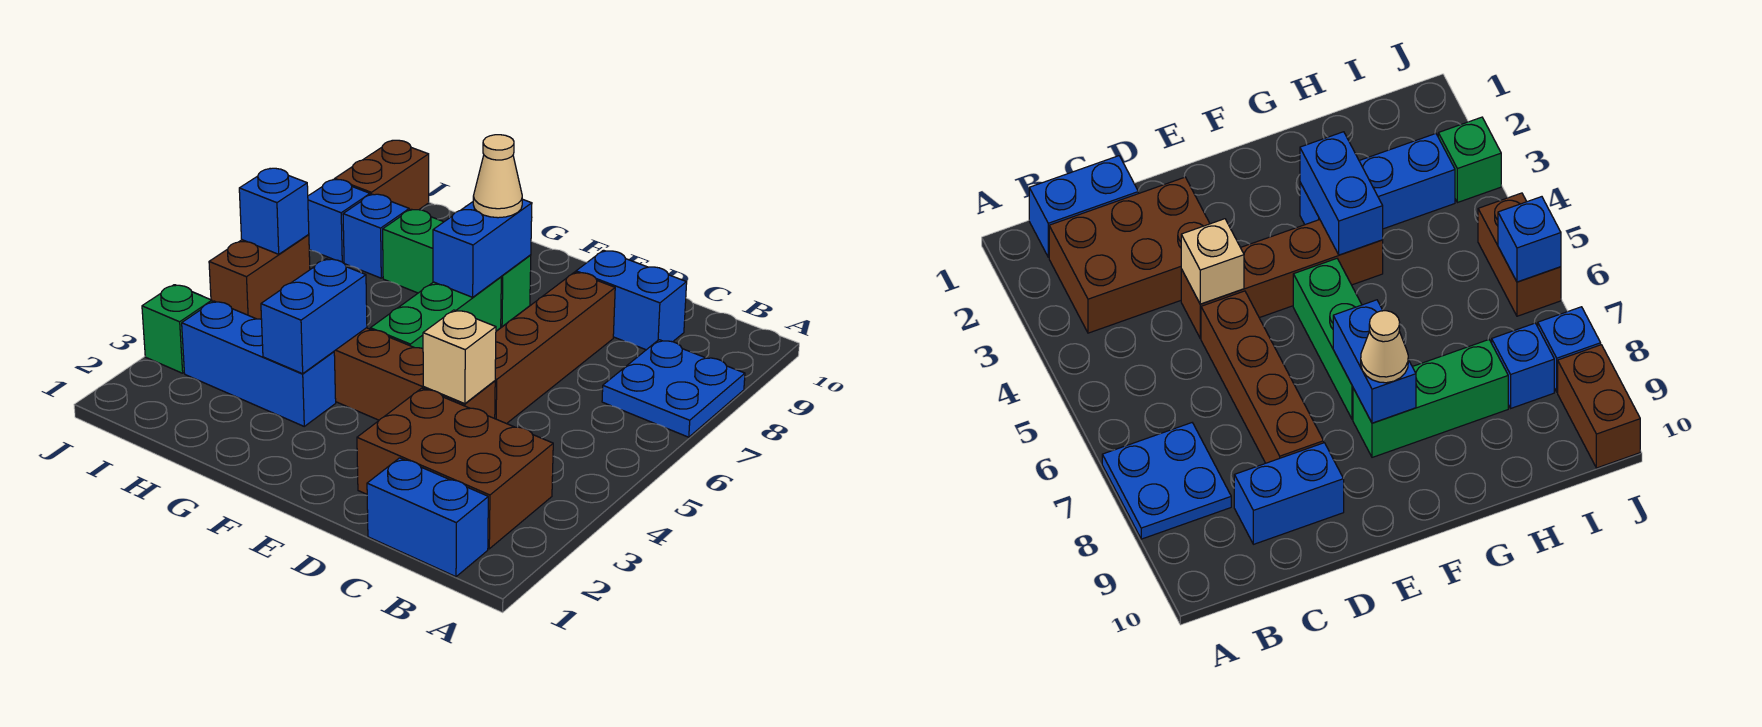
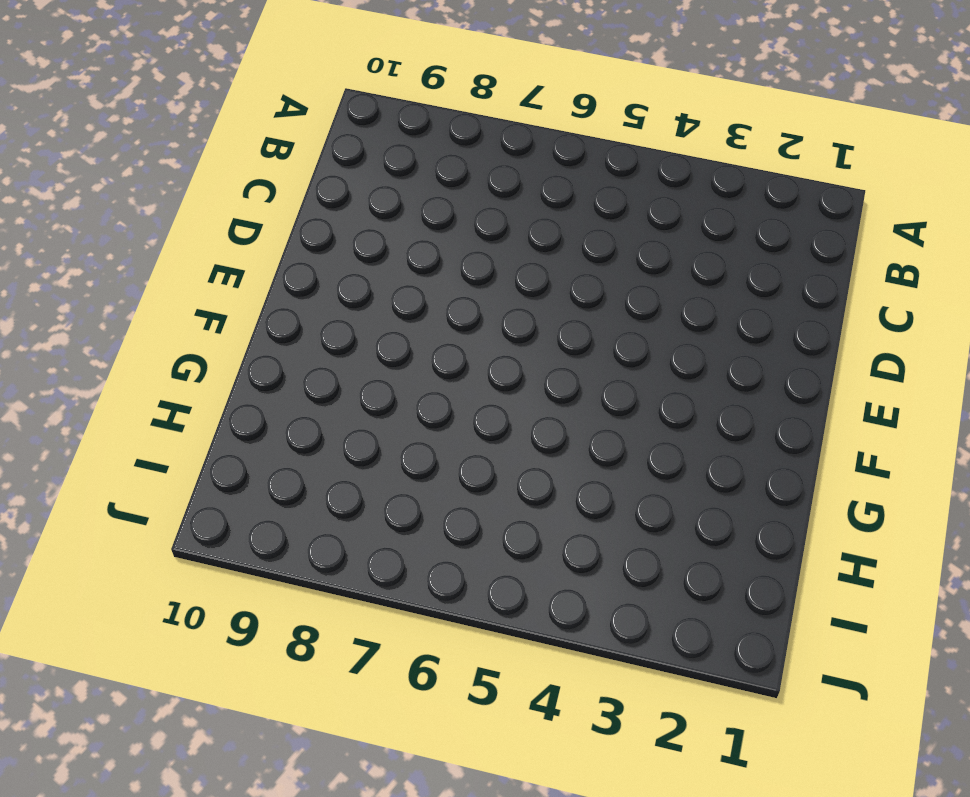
none -> blue 2x2 plate [602,340,745,437]
none -> blue 1x2 brick [367,458,488,577]
none -> brown 2x3 brick [357,388,553,549]

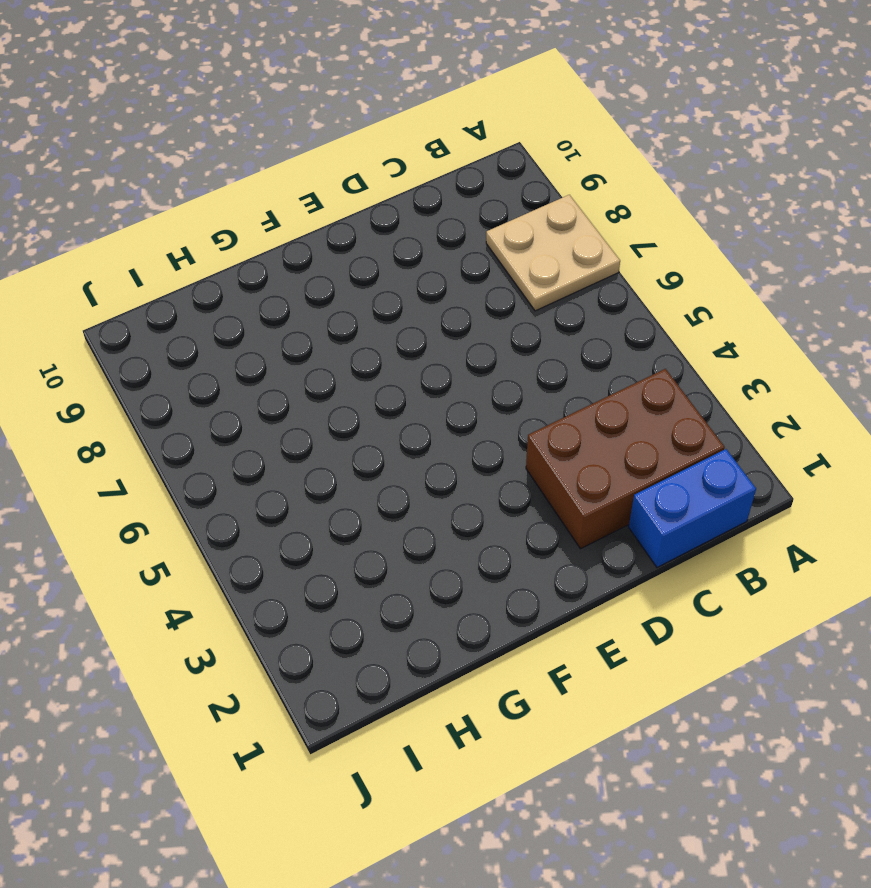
tan 2x2 plate [486,195,620,311] -> blue 2x2 plate [602,340,745,437]
none -> blue 1x2 brick [576,250,687,350]
none -> brown 1x4 brick [334,328,495,420]
none -> brown 1x4 brick [495,272,615,424]

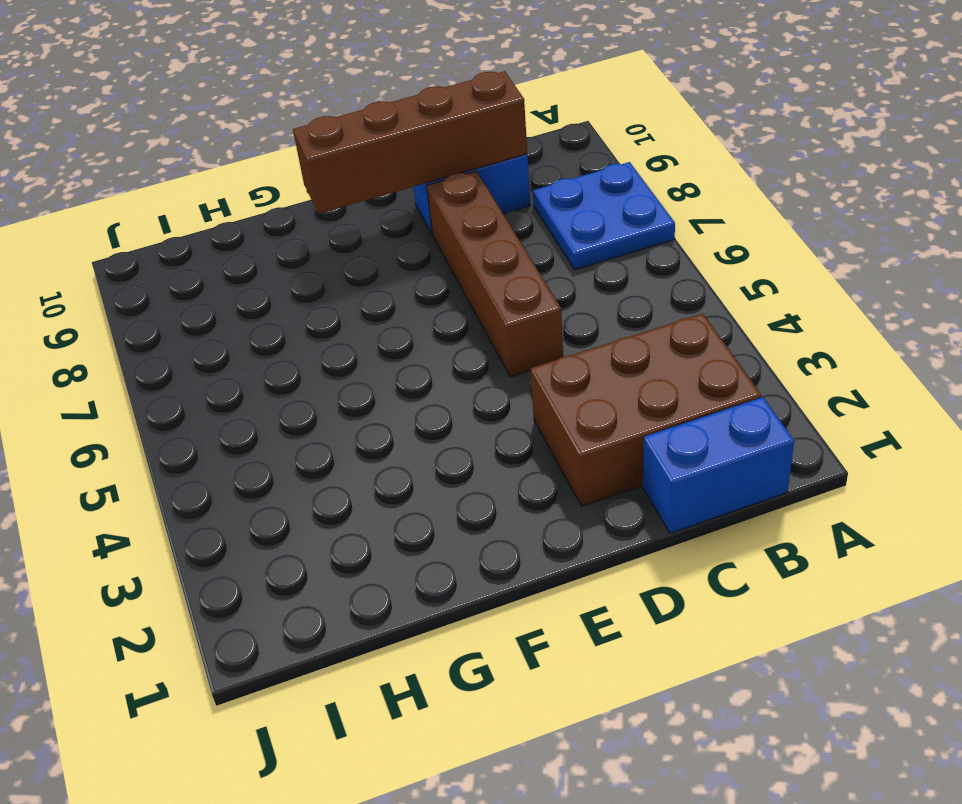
brown 1x4 brick [293,71,527,214] -> brown 1x4 brick moved to [334,328,495,420]
none -> green 1x3 brick [370,277,501,348]
none -> green 1x3 brick [383,209,531,327]
none -> blue 1x3 brick [182,301,336,426]

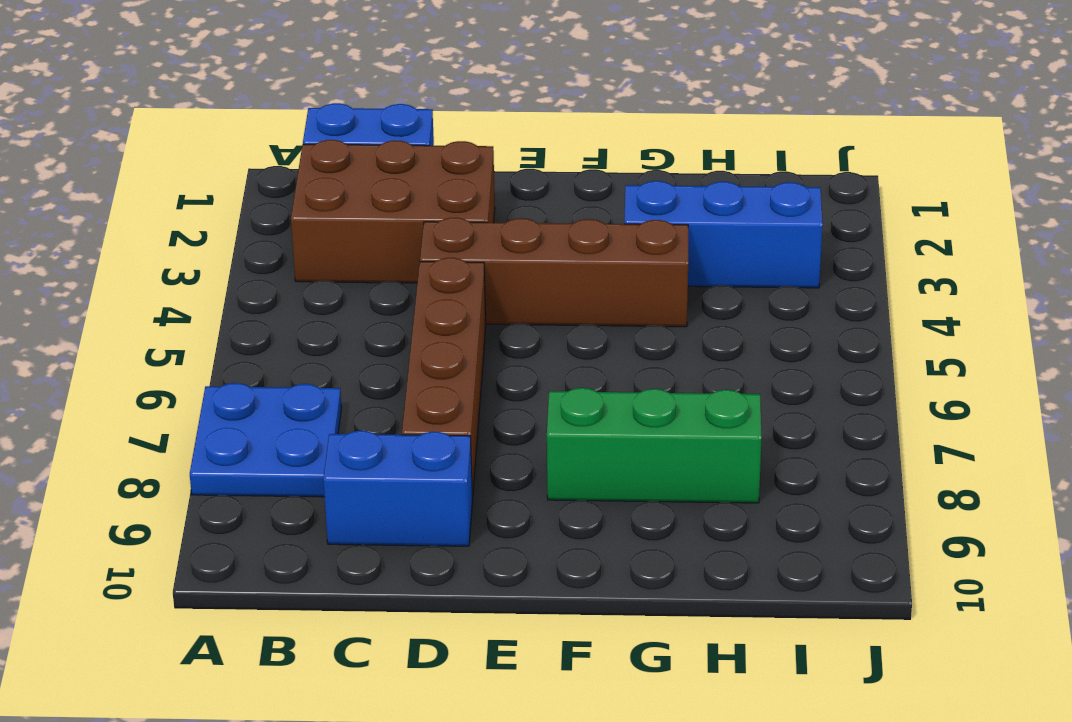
none -> green 1x3 brick [370,277,501,348]
none -> blue 1x1 brick [343,194,409,278]
none -> green 1x1 brick [142,285,212,373]

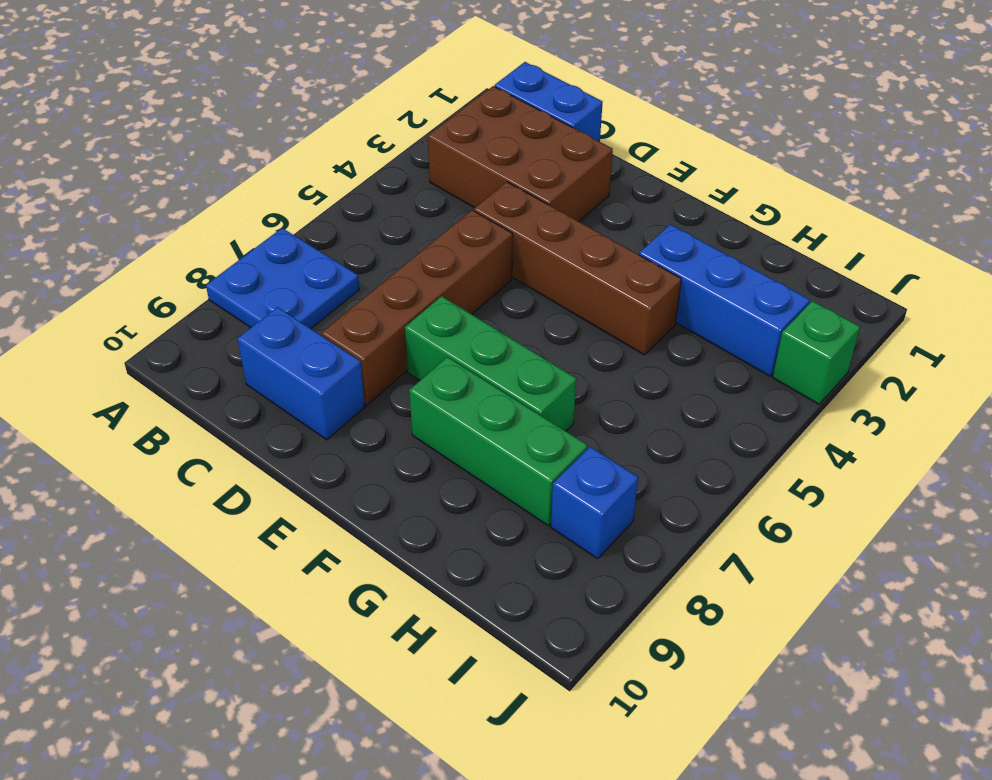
green 1x3 brick [405,296,576,431] -> green 1x3 brick turned to [370,277,501,348]
none -> brown 1x2 brick [209,235,310,319]
none -> blue 1x1 brick [308,180,370,262]
none -> brown 1x2 brick [335,140,429,210]

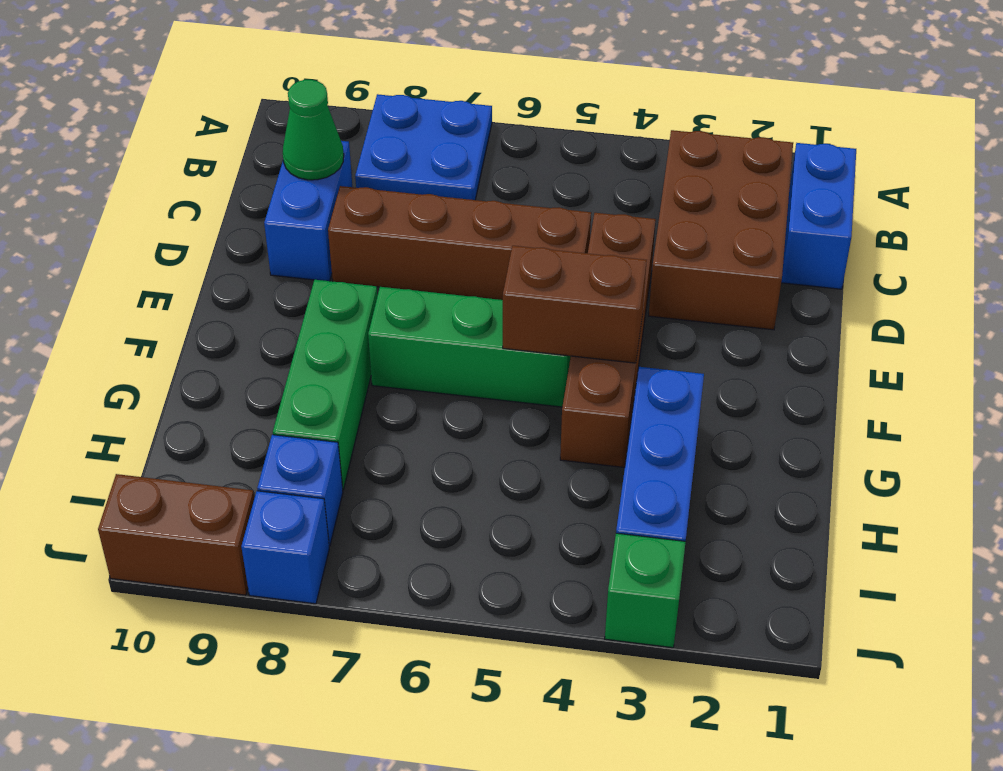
green 1x1 cone [283,80,344,180] -> none
brown 1x2 brick [503,246,647,363] -> brown 1x2 brick moved to [209,235,310,319]
none -> tan 1x1 brick [423,310,496,404]
none -> blue 1x2 brick [433,199,532,297]
none -> blue 1x2 brick [261,259,367,374]

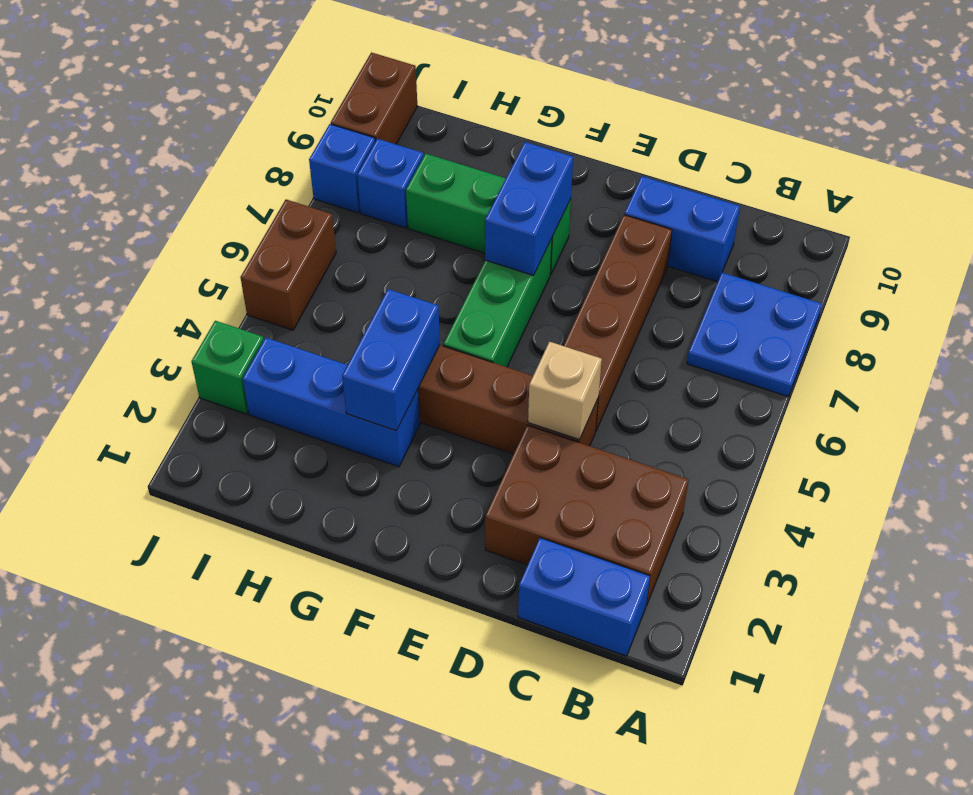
none -> blue 1x1 brick [239,168,309,254]
none -> tan 1x1 cone [473,135,522,218]

